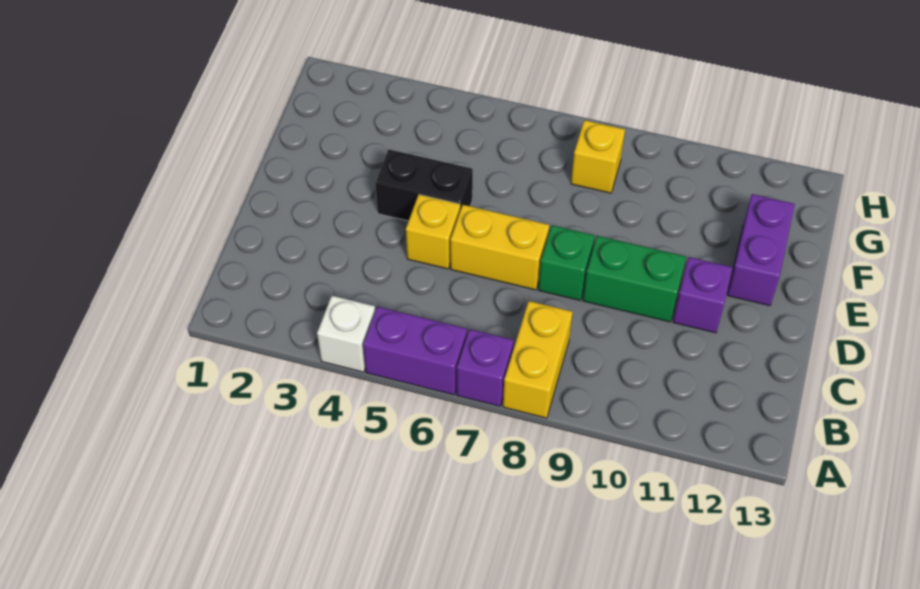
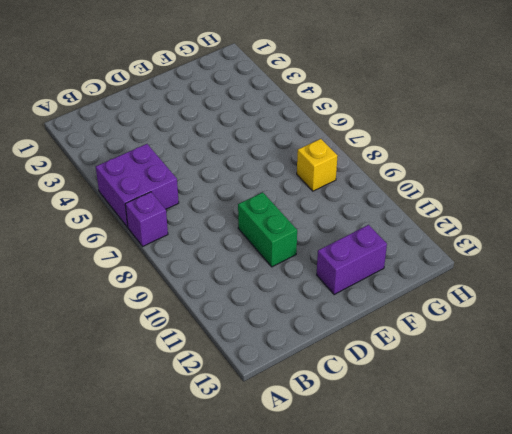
purple 2x2 brick [96,144,179,227] -> purple 1x2 brick [363,307,467,395]
none -> white 1x1 brick [317,296,375,372]
none -> yellow 1x2 brick [503,301,573,418]
none -> yellow 1x1 brick [406,195,460,269]

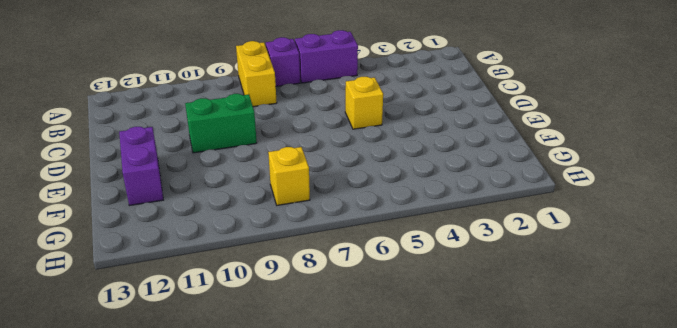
none -> white 1x1 brick [317,296,375,372]
none -> yellow 1x2 brick [450,205,549,290]
none -> green 1x1 brick [538,225,595,301]

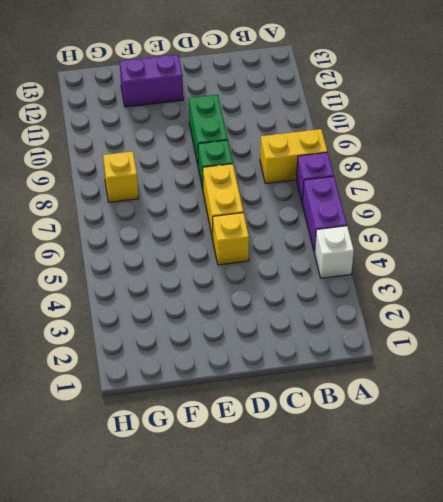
none -> purple 1x1 brick [673,257,733,333]
none -> black 1x2 brick [376,149,473,221]

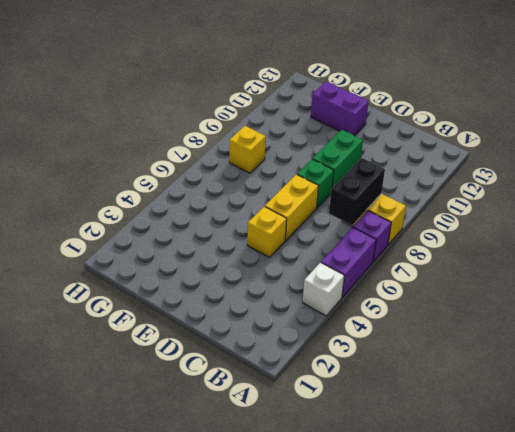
black 1x2 brick [329,158,385,225] -> black 1x2 brick moved to [376,149,473,221]
none -> purple 1x1 brick [673,257,733,333]

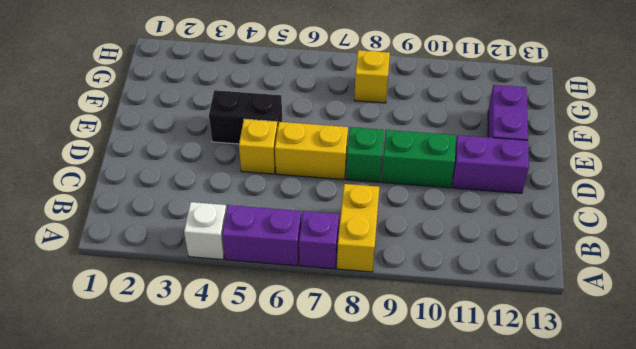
purple 1x2 brick [452,135,529,193] -> purple 1x1 brick [673,257,733,333]

